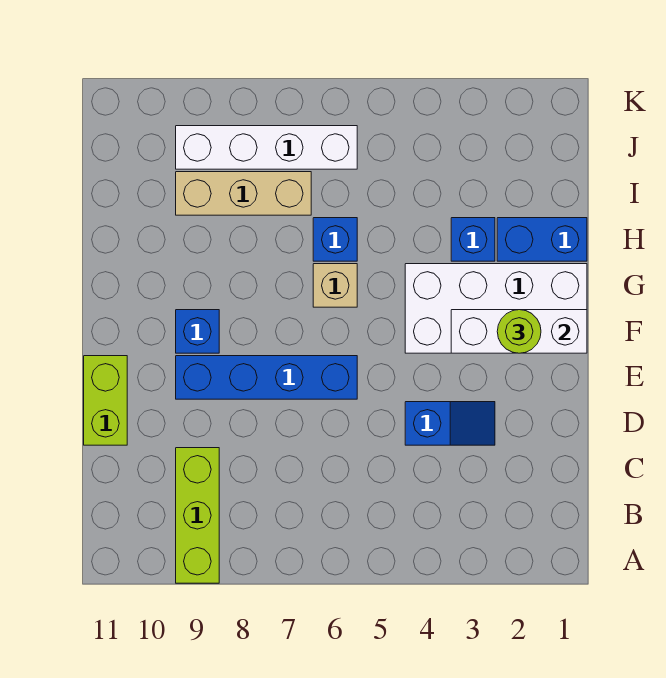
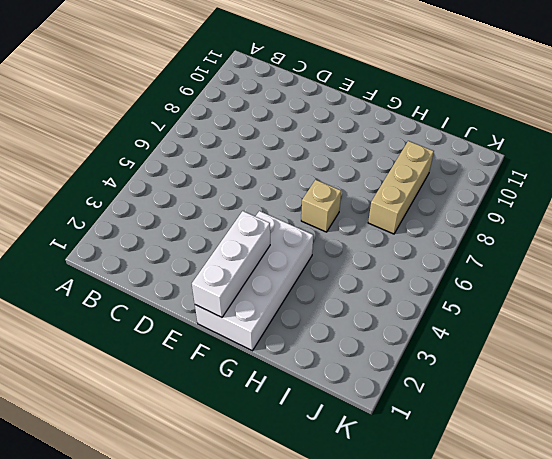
none -> lime 1x3 brick [176,448,219,583]
none -> blue 1x2 slope [405,402,495,445]
none -> lime 1x2 brick [84,356,127,445]

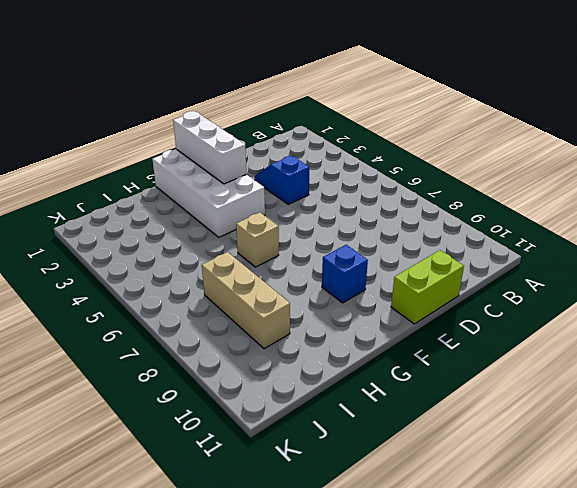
none -> lime 1x3 brick [176,448,219,583]
none -> blue 1x4 brick [176,356,357,399]
none -> blue 1x2 brick [497,218,587,261]

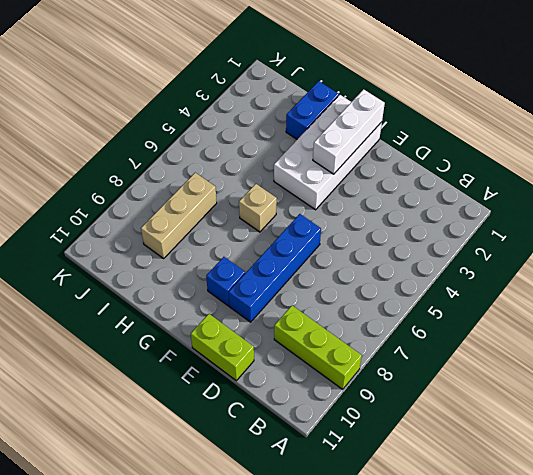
none -> blue 1x2 slope [405,402,495,445]
none -> blue 1x1 brick [451,218,495,261]
none -> blue 1x1 brick [313,218,357,261]

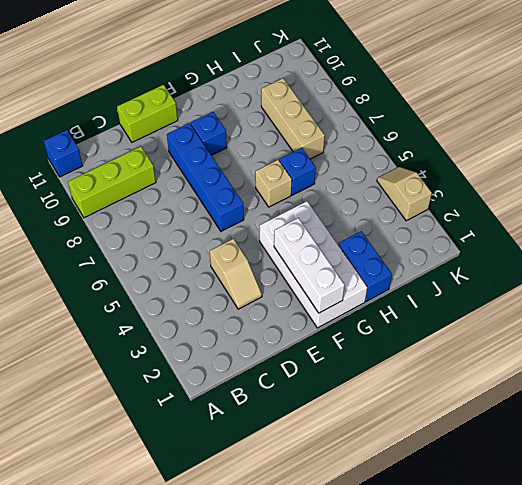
blue 1x1 brick [44,130,83,177] -> blue 1x1 brick moved to [451,218,495,261]
tan 1x2 slope [210,239,262,309] -> blue 1x2 slope [405,402,495,445]
tan 1x2 slope [377,167,432,221] -> none
none -> white 1x4 brick [176,126,357,169]
none -> lime 1x1 round brick [497,310,541,353]

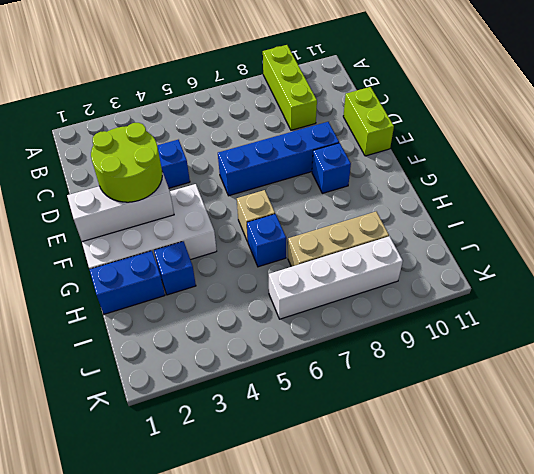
lime 2x2 round brick [91,123,162,202] -> lime 1x1 round brick [497,310,541,353]

